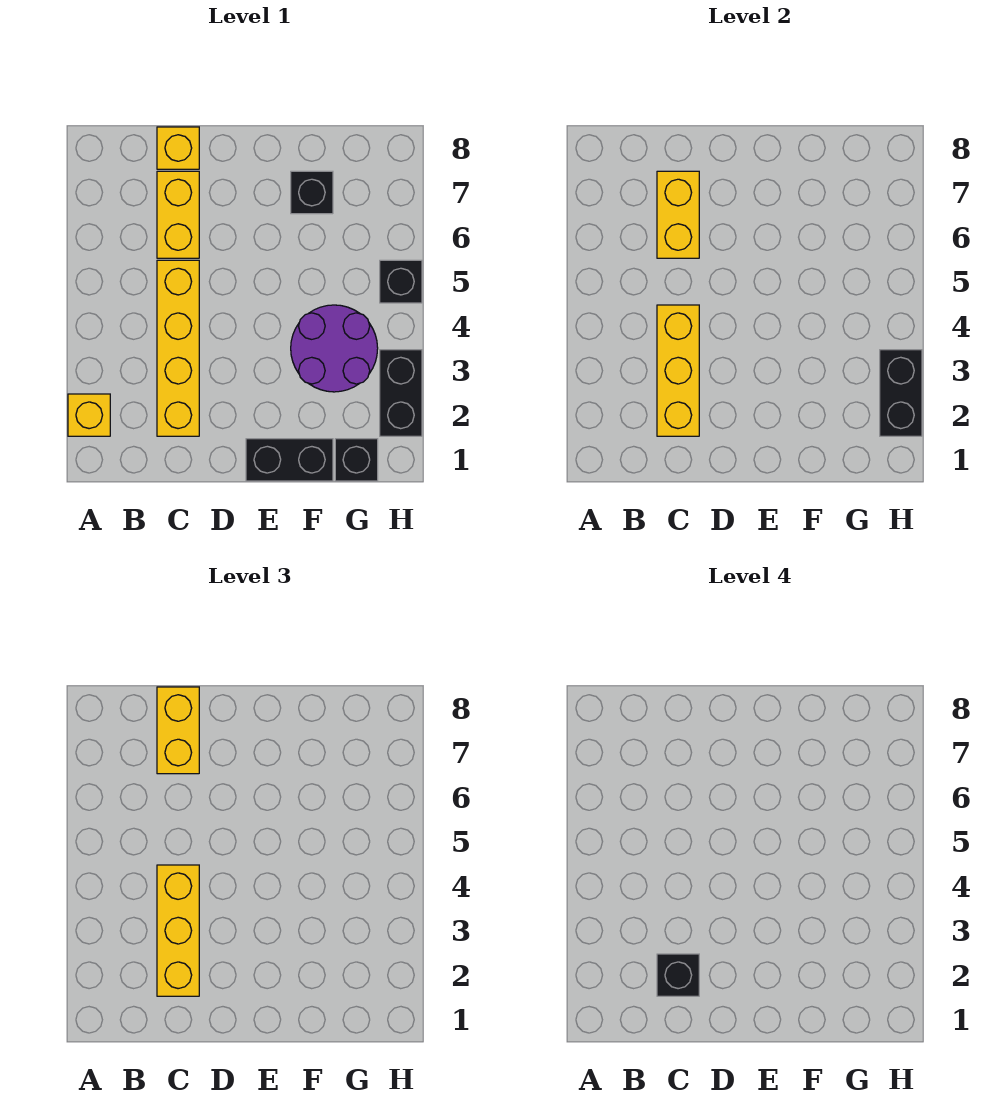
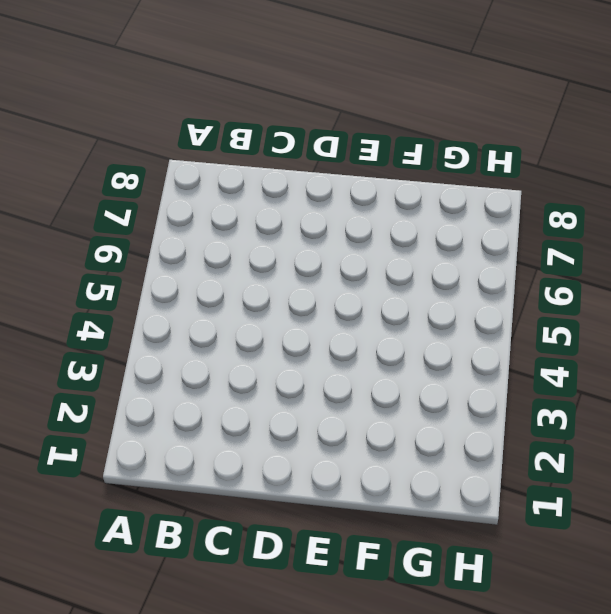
none -> yellow 1x1 brick [68,394,110,436]
none -> yellow 1x4 brick [157,260,199,436]
none -> yellow 1x2 brick [157,171,199,258]

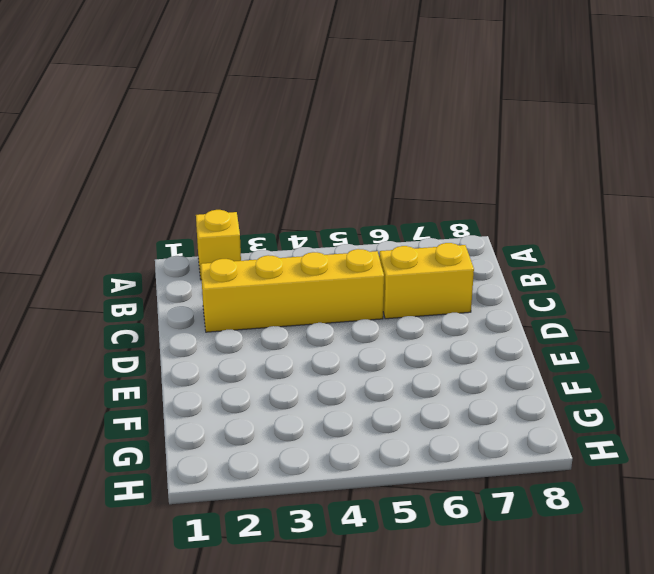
none -> yellow 1x1 brick [157,127,199,169]
none -> black 1x2 brick [246,439,333,481]
none -> purple 2x2 round brick [291,305,378,392]

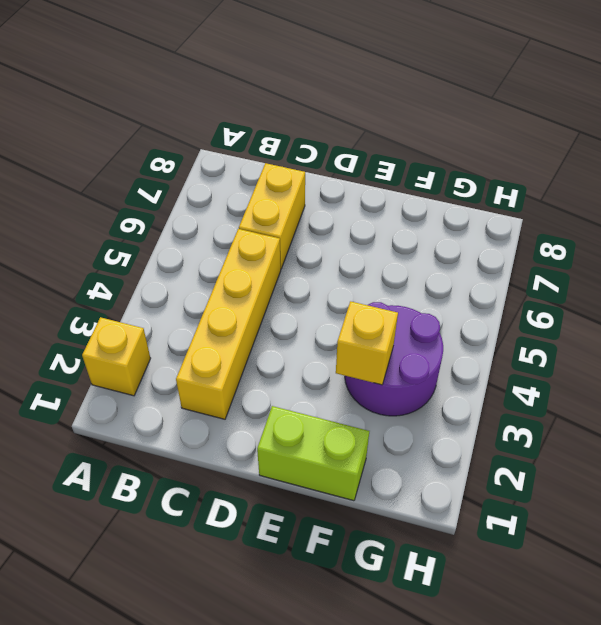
lime 1x2 brick [257,406,369,501] -> black 1x2 brick [246,439,333,481]
yellow 1x1 brick [336,301,398,385] -> yellow 1x1 brick moved to [157,127,199,169]
none -> black 1x1 brick [291,171,333,214]
none -> black 1x1 brick [335,439,378,481]
none -> black 1x2 brick [380,350,422,436]

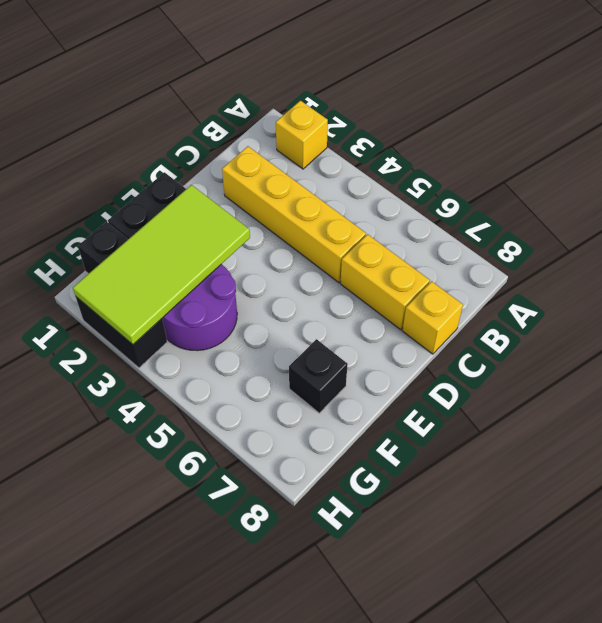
lime 2x4 tile [73,185,250,344] -> black 1x2 brick [880,350,922,436]
none -> black 1x1 brick [380,260,422,303]
none -> yellow 1x3 brick [657,305,699,436]
none -> yellow 1x2 brick [657,171,699,258]

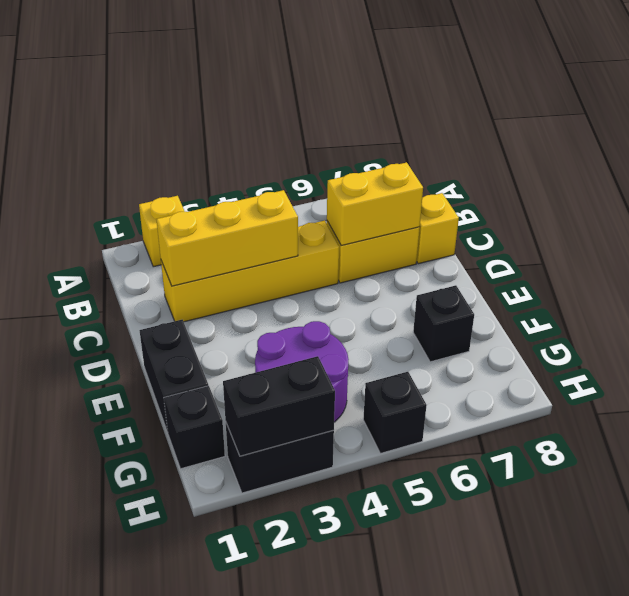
none -> yellow 1x3 brick [157,865,199,996]
none -> yellow 1x2 brick [157,687,199,774]
none -> black 1x1 brick [657,954,699,996]

